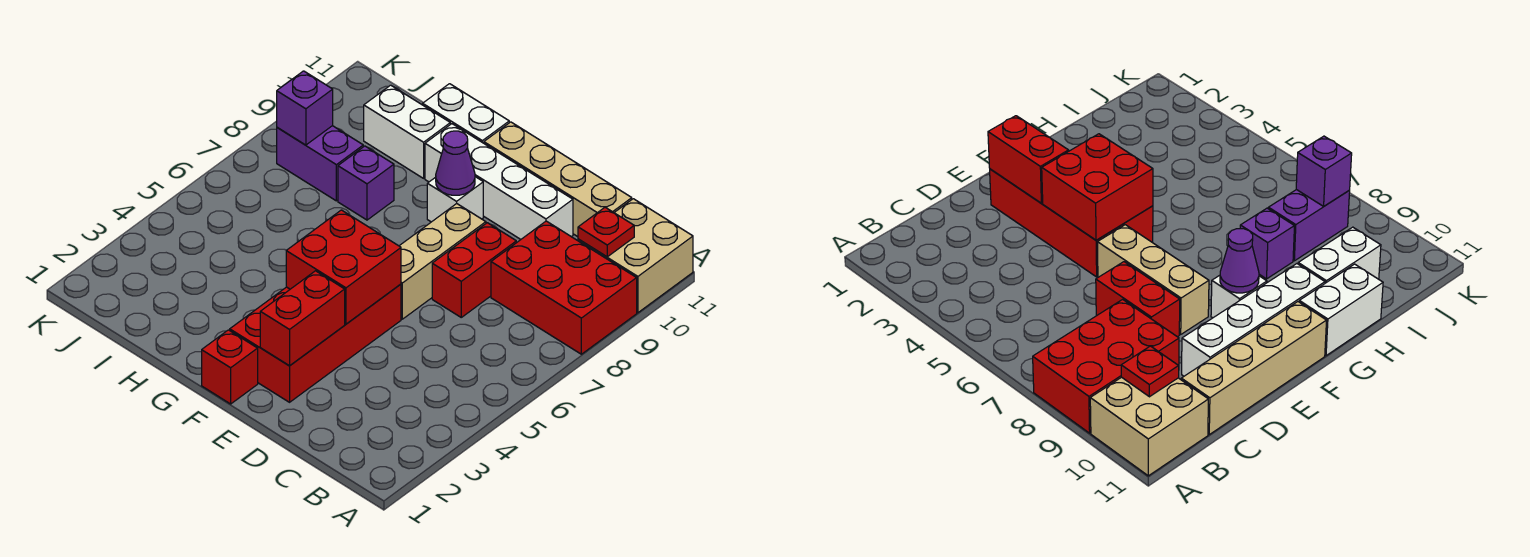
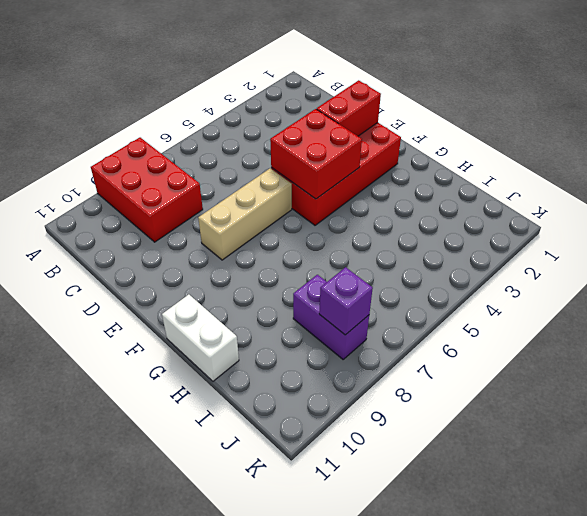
none -> tan 2x2 brick [578,199,693,313]
none -> tan 1x4 brick [484,122,632,237]
none -> red 1x2 brick [432,223,516,317]

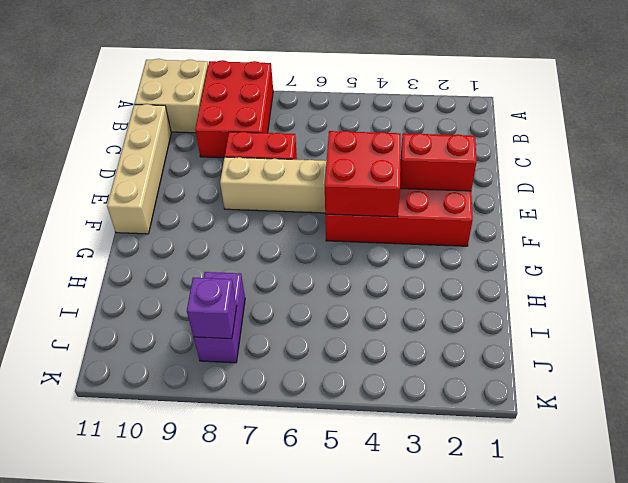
none -> white 1x4 brick [425,124,573,239]
none -> red 1x1 brick [202,330,258,404]
none -> white 1x1 brick [427,177,483,222]

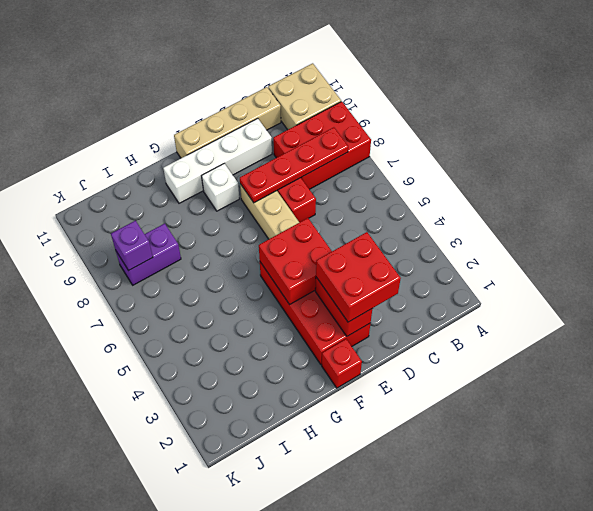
red 1x4 plate [240,127,348,203] -> none
red 2x2 brick [316,232,401,322] -> none
none -> white 1x2 brick [423,84,509,143]
none -> purple 1x1 brick [338,146,394,220]
none -> white 1x2 brick [364,85,450,178]

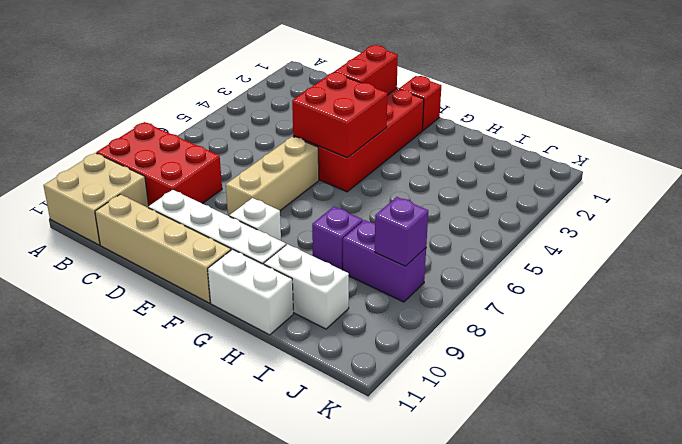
none -> red 1x2 brick [432,223,516,317]
none -> red 1x1 plate [578,207,634,257]
none -> purple 1x1 cone [436,131,475,195]

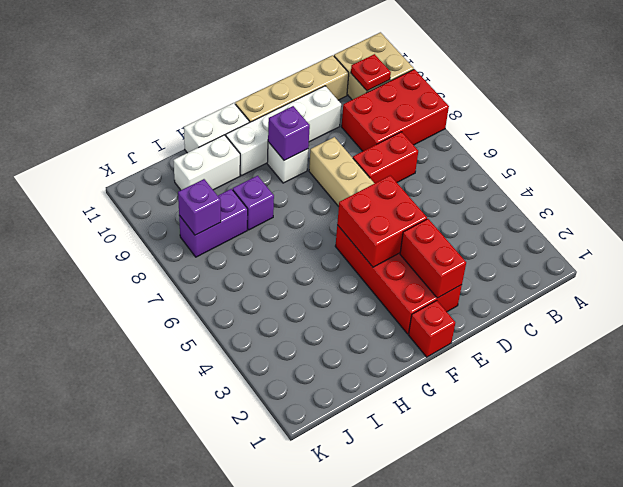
red 1x2 brick [353,132,418,183] -> red 1x2 brick turned to [432,223,516,317]
purple 1x1 brick [268,106,310,160] -> purple 1x1 cone [436,131,475,195]

